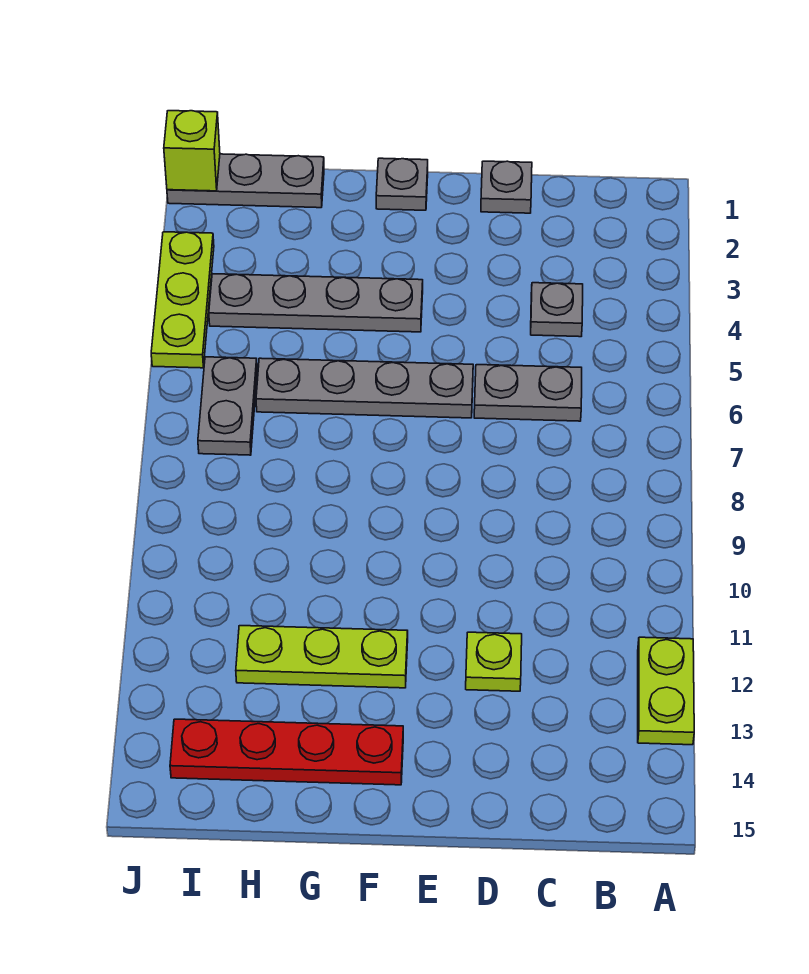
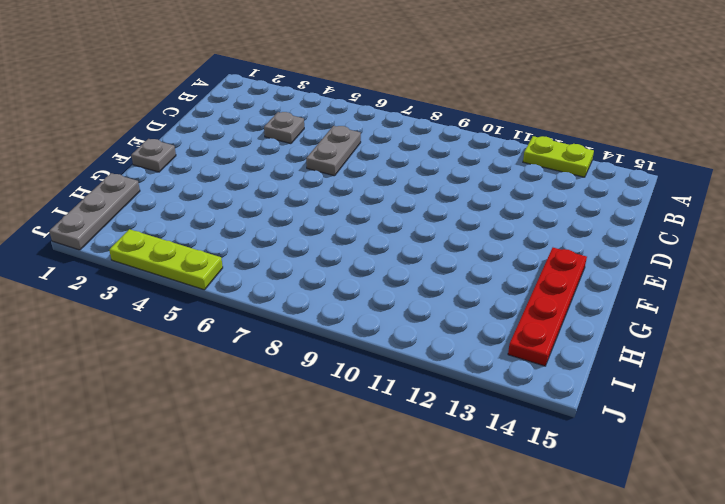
none -> grey 1x1 plate [481,161,532,213]
none -> lime 1x1 plate [466,632,522,691]
none -> grey 1x4 plate [256,358,473,418]

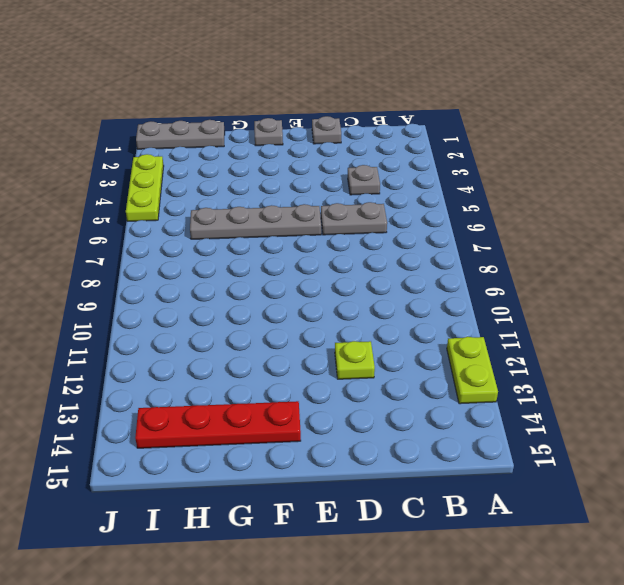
none -> grey 1x4 plate [209,274,423,332]
none -> lime 1x3 plate [236,626,408,688]
none -> grey 1x2 plate [198,357,257,455]

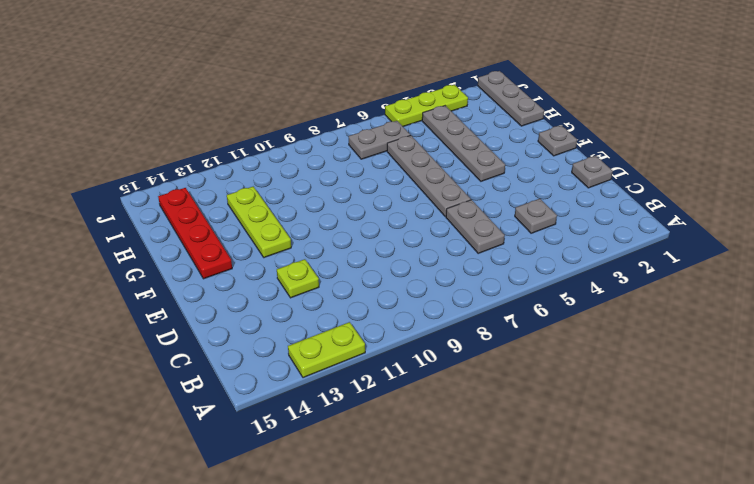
none -> lime 1x1 brick [164,111,220,191]

